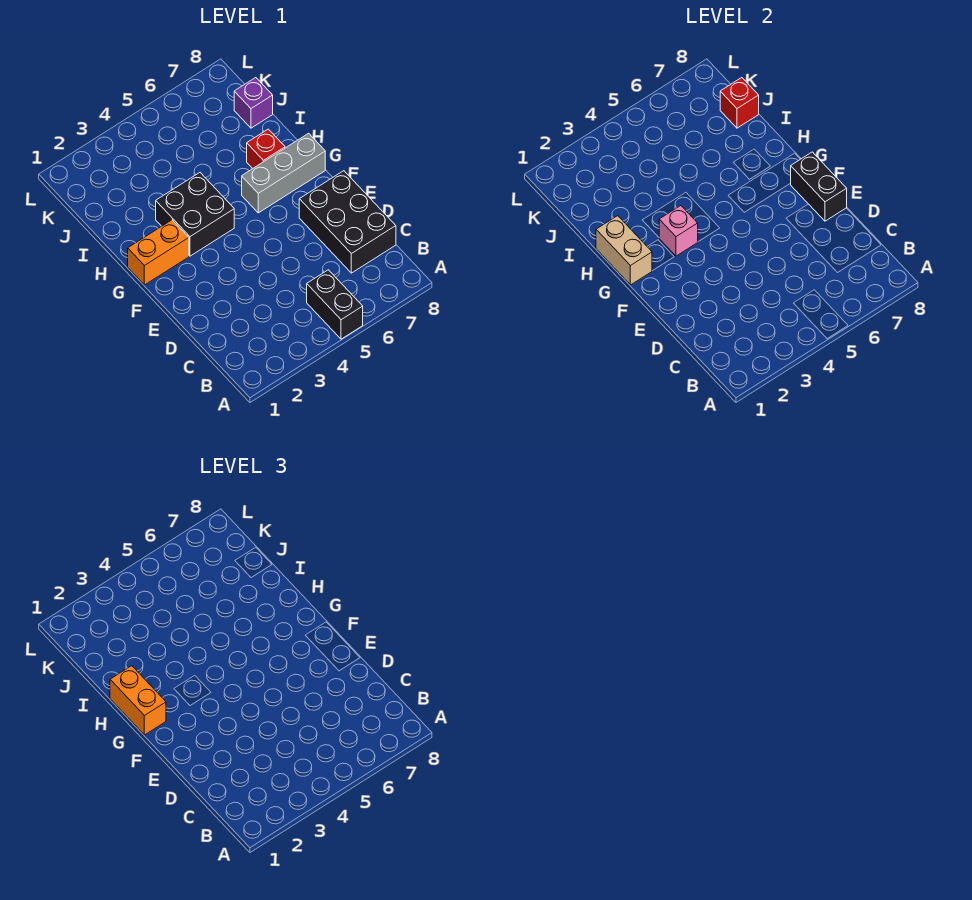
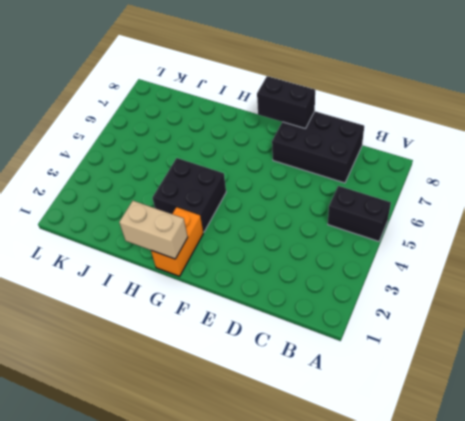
none -> grey 1x3 brick [242,133,325,213]
none -> red 1x1 brick [247,129,285,169]
none -> purple 1x1 brick [234,78,273,128]

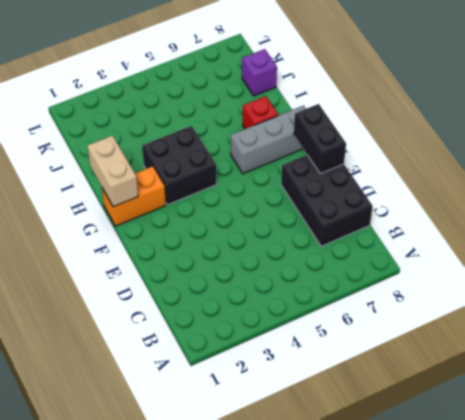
none -> black 1x2 brick [307,270,363,339]
none -> pink 1x1 brick [659,206,698,256]
none -> red 1x1 brick [720,78,759,128]

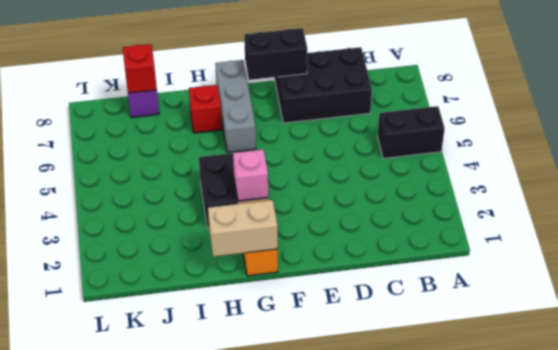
none -> orange 1x2 brick [110,666,166,735]

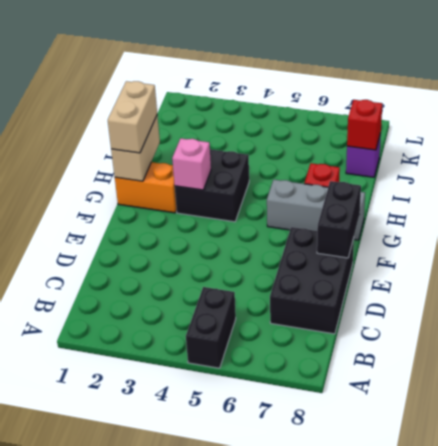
tan 1x2 brick [108,81,157,153] -> orange 1x2 brick [110,666,166,735]

